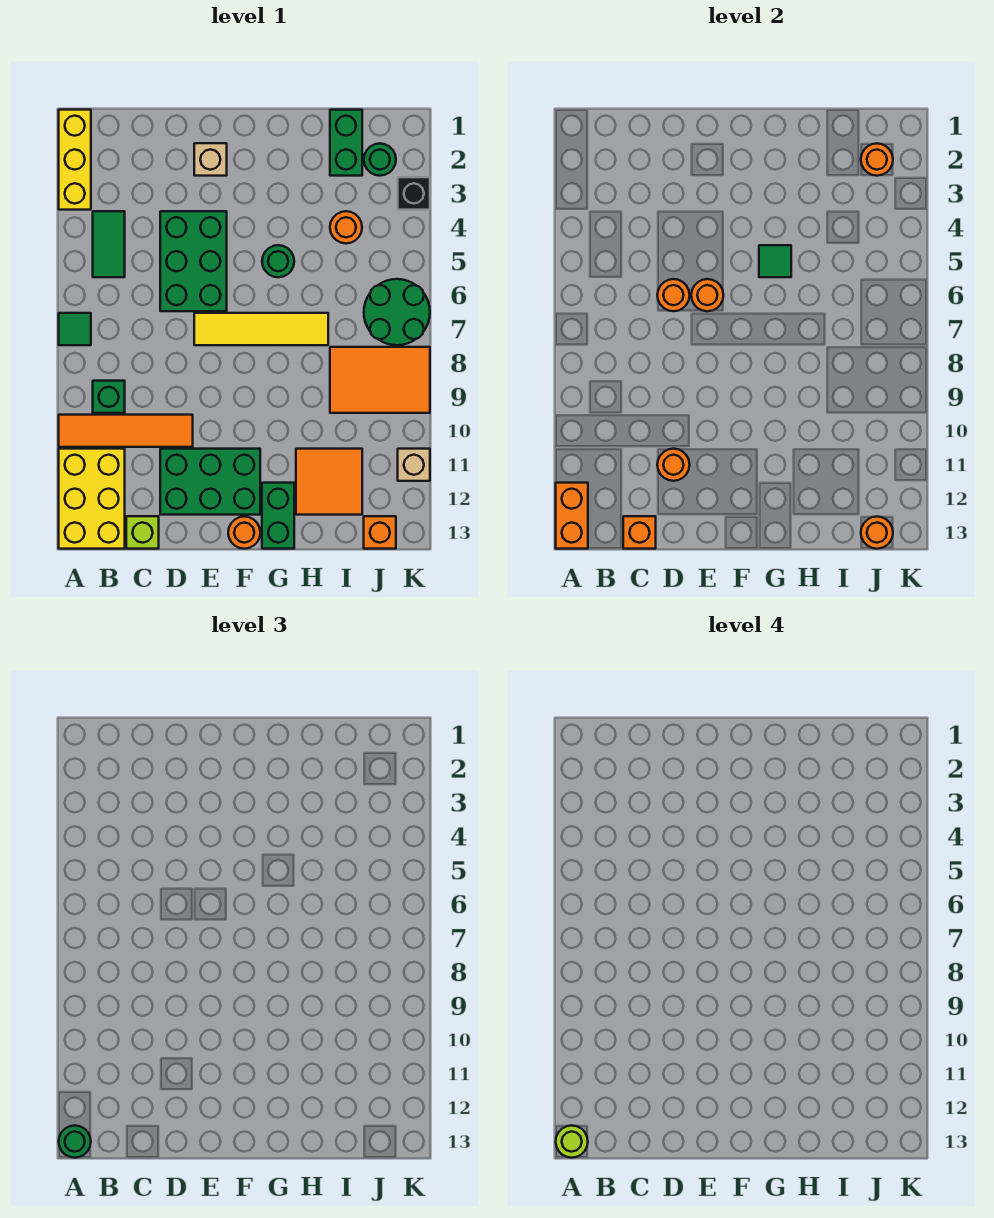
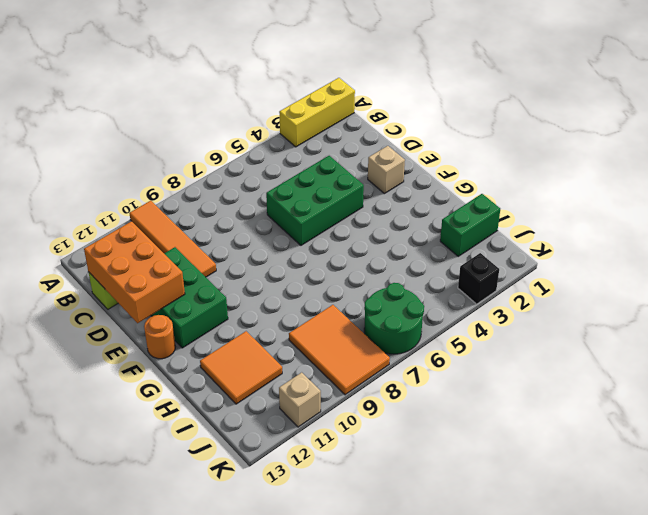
orange 2x3 brick [84,221,185,323] -> orange 1x1 brick [623,516,656,549]
none -> green 1x1 tile [59,313,91,345]
none -> yellow 2x3 brick [59,449,125,549]
none -> green 1x2 tile [93,211,125,277]
none -> green 1x1 brick [93,381,125,413]

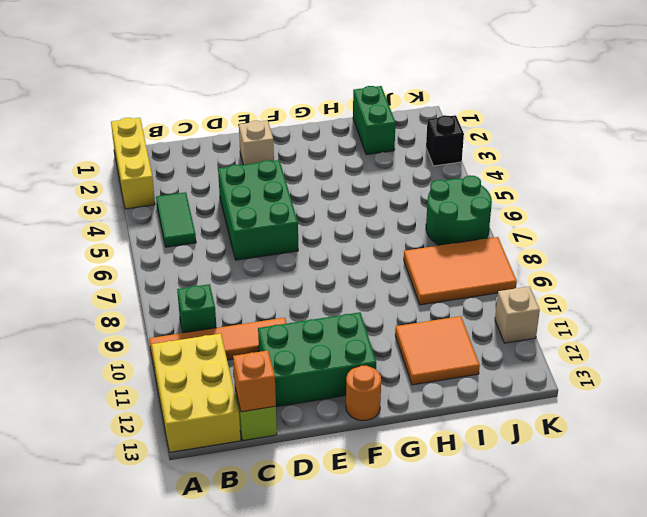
none -> green 1x1 tile [59,313,91,345]
none -> yellow 1x4 tile [194,313,328,345]
none -> green 1x1 round brick [262,245,294,277]
none -> green 1x2 brick [262,483,294,549]

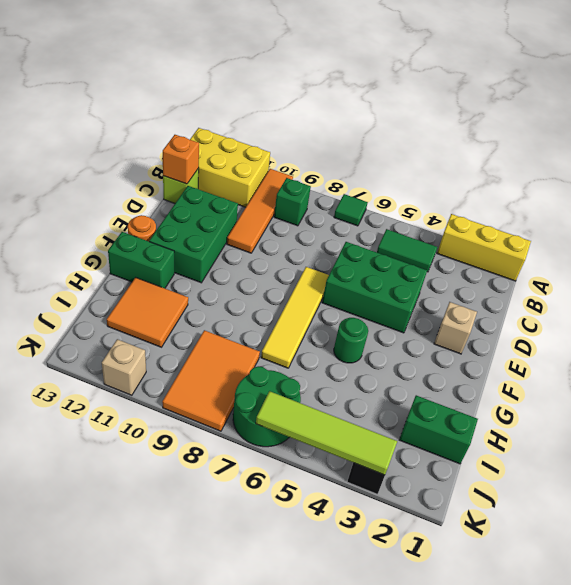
lime 1x4 tile [256,391,397,475] -> none
none -> orange 1x1 round brick [330,211,362,243]
none -> green 1x1 round brick [364,144,396,176]
none -> orange 1x1 brick [364,516,396,549]
none -> orange 1x2 brick [556,483,588,549]

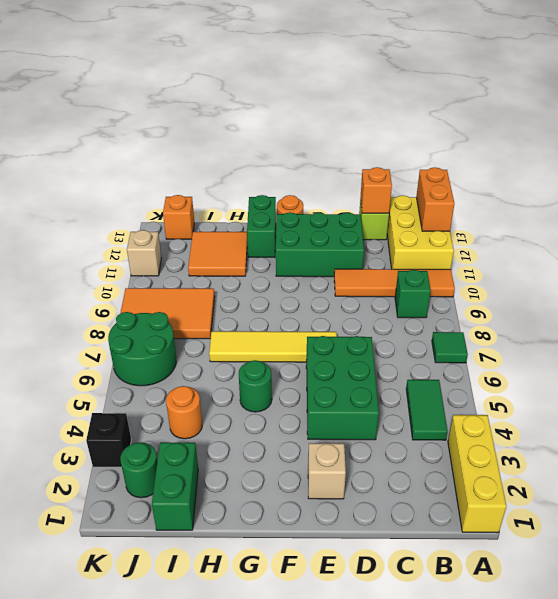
none -> orange 1x1 round brick [657,279,690,311]
none -> orange 1x1 round brick [657,449,690,481]
none -> orange 1x1 round brick [691,279,723,311]
none -> green 1x1 tile [759,245,791,277]

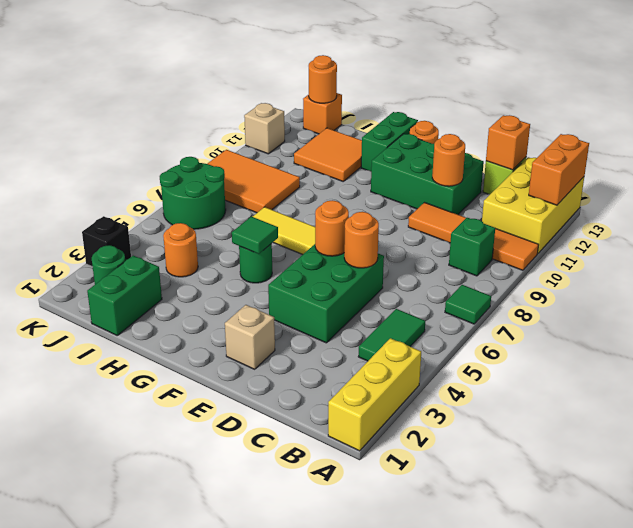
none -> orange 1x1 round brick [861,144,893,176]
none -> green 1x1 round brick [59,1125,91,1158]
none -> lime 1x1 round brick [556,1125,588,1158]

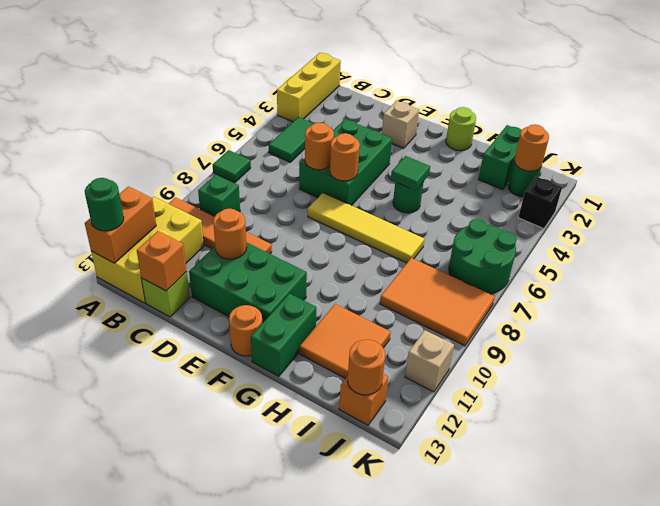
lime 1x1 round brick [446,107,476,151] -> lime 1x1 round brick moved to [556,1125,588,1158]
none -> orange 1x1 round brick [330,211,362,243]

